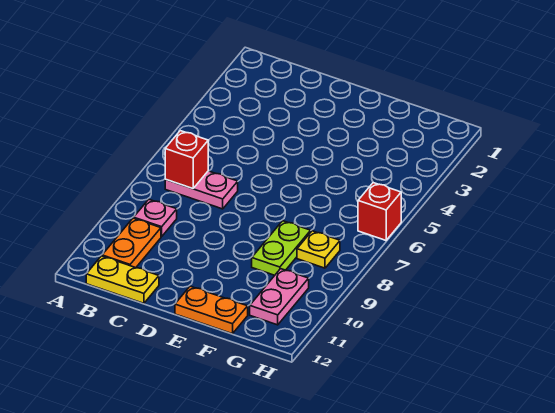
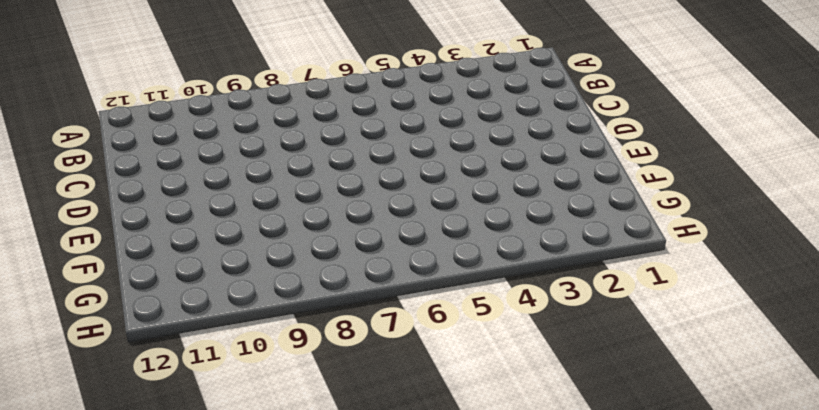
none -> pink 1x2 plate [165,171,238,209]
none -> pink 1x1 plate [134,199,177,237]

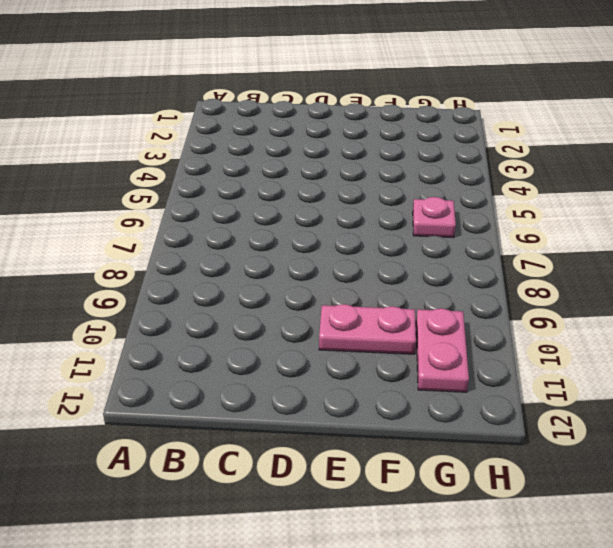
pink 1x2 plate [319,304,416,354] -> pink 1x2 plate moved to [165,171,238,209]
pink 1x1 plate [413,197,456,238] -> pink 1x1 plate moved to [134,199,177,237]
none -> orange 1x2 plate [102,218,161,268]
none -> yellow 1x2 plate [86,256,159,303]

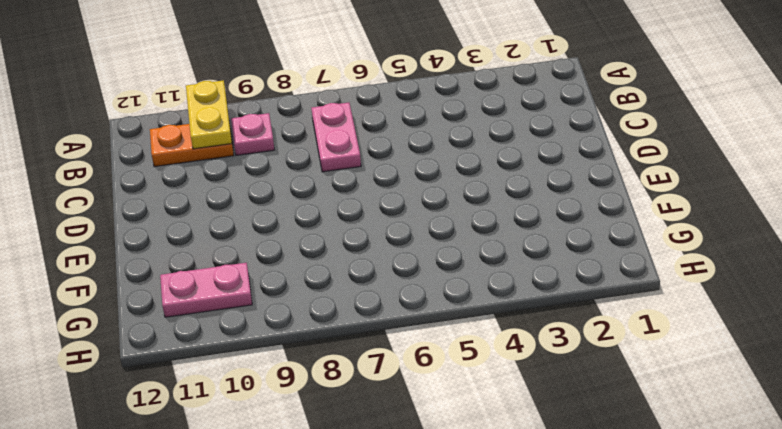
yellow 1x2 plate [186,80,232,149] -> yellow 1x2 plate moved to [86,256,159,303]
none -> orange 1x2 plate [175,286,248,334]
none -> lime 1x2 plate [252,221,311,275]

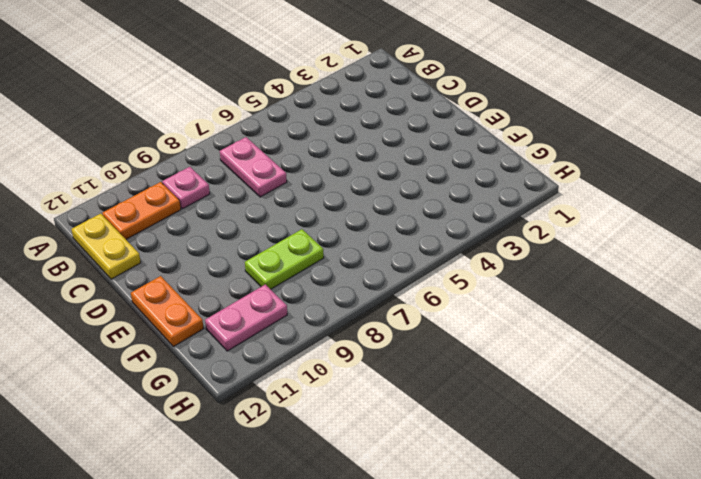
none -> yellow 1x1 plate [297,231,340,268]
none -> red 1x1 brick [358,183,401,240]

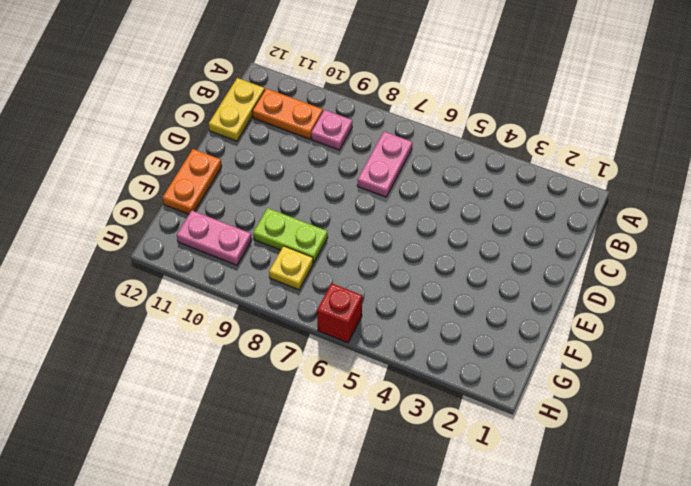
none -> red 1x1 brick [165,131,208,189]

